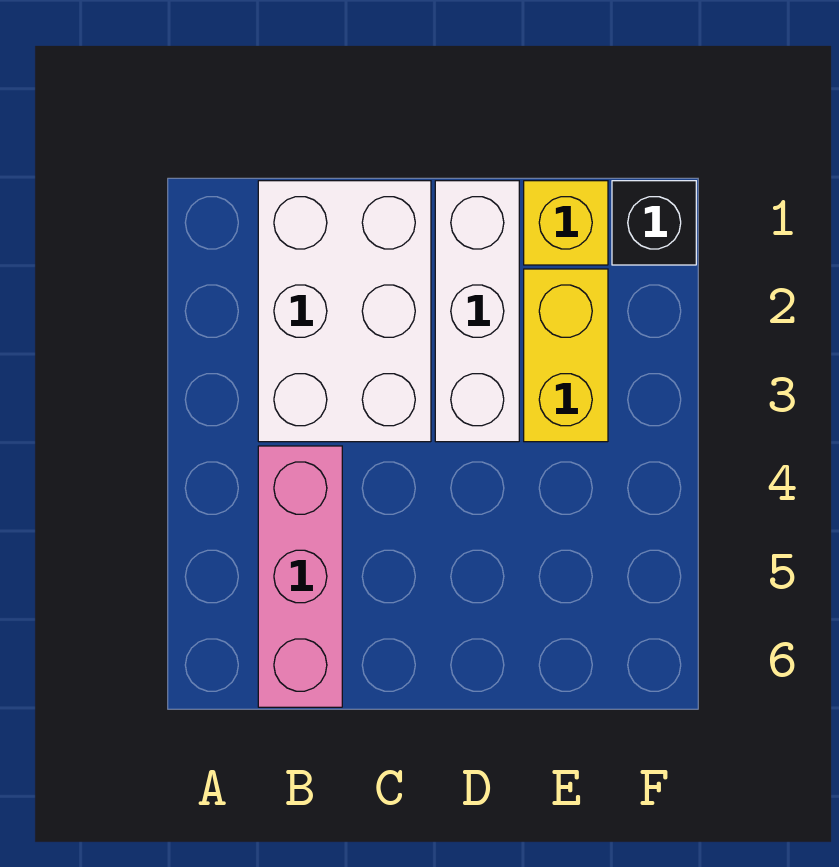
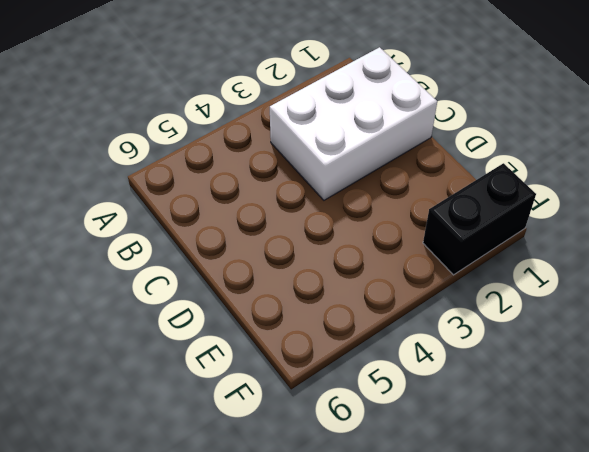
black 1x2 brick [423,163,536,275] -> black 1x1 brick [612,181,696,265]
none -> pink 1x3 brick [258,446,342,707]
none -> white 1x3 brick [435,181,519,442]

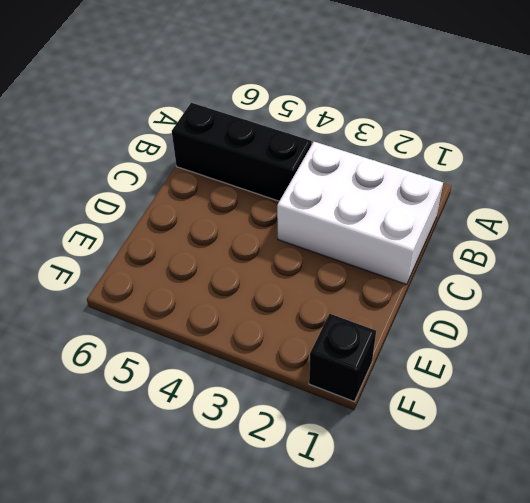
black 1x3 brick [172,103,312,201] -> pink 1x3 brick [258,446,342,707]
none -> white 1x3 brick [435,181,519,442]
none -> yellow 1x1 brick [524,181,608,265]

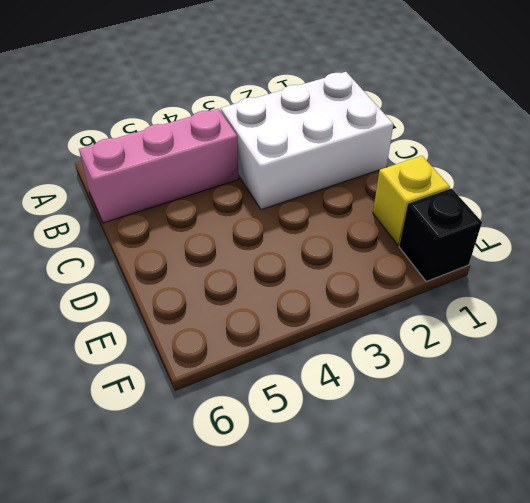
none -> white 1x3 brick [435,181,519,442]
none -> yellow 1x2 brick [524,269,608,442]

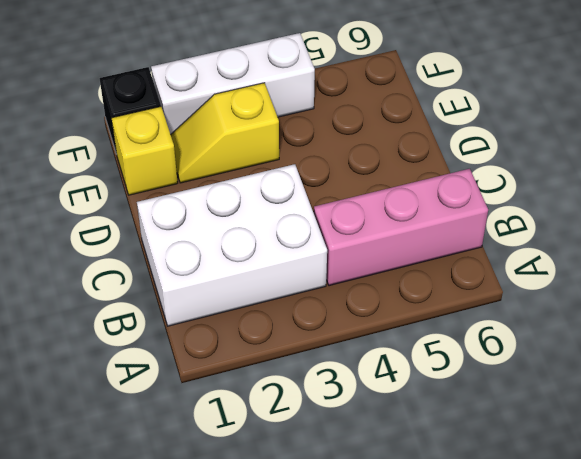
yellow 1x2 slope [171,83,279,183] -> yellow 1x2 brick [524,269,608,442]
white 1x3 brick [151,33,315,134] -> white 1x3 brick moved to [435,181,519,442]

